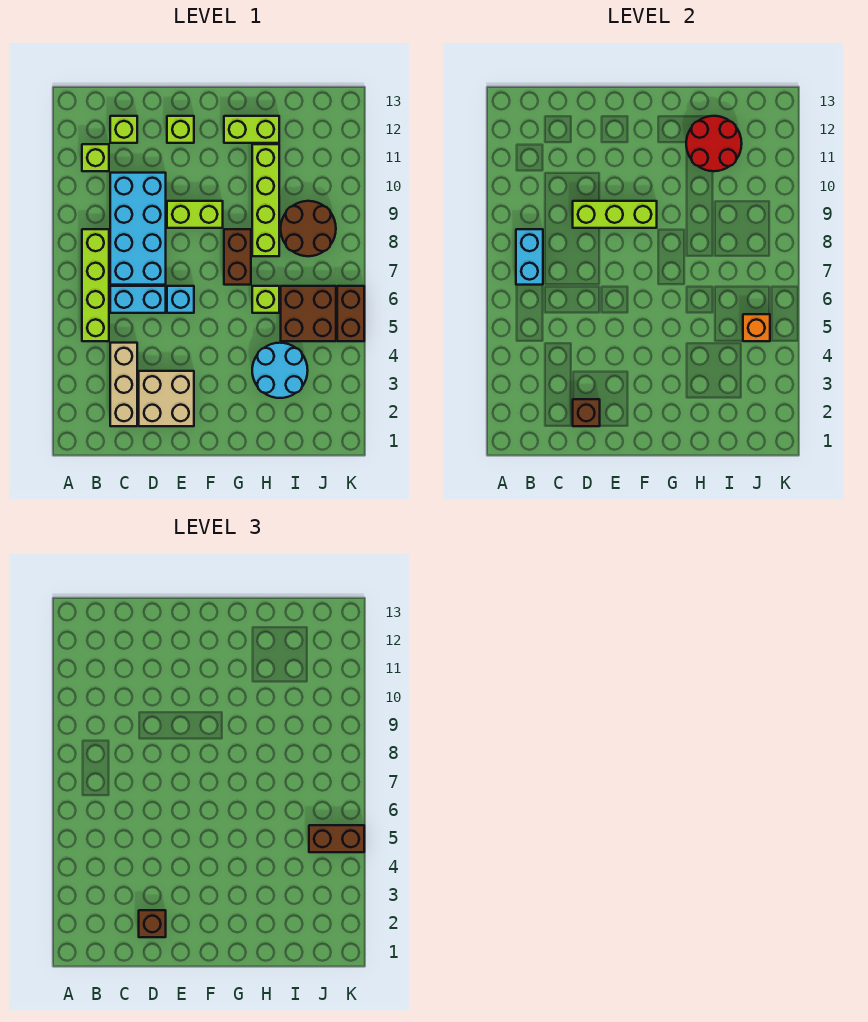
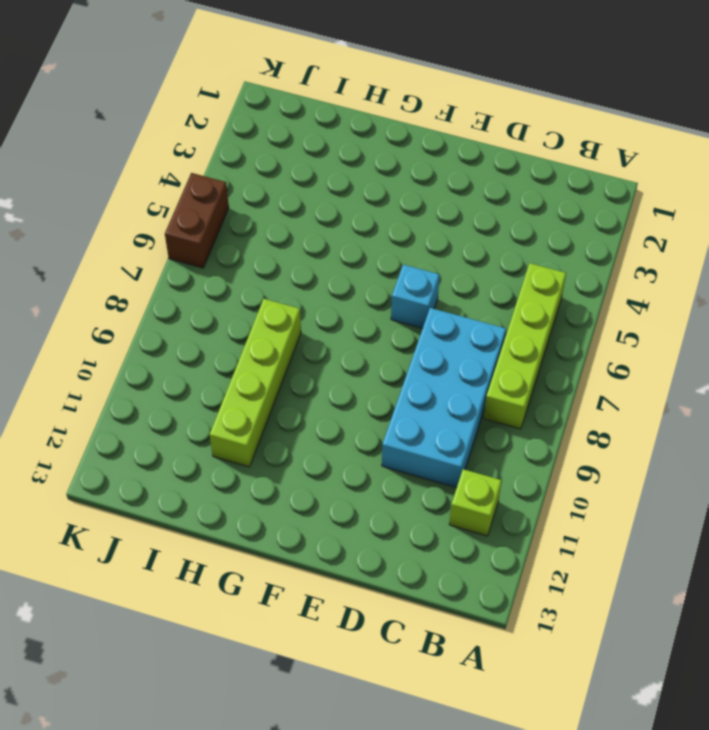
none -> tan 1x3 brick [110,343,137,426]
none -> cyan 1x2 brick [110,286,166,313]
none -> lime 1x1 brick [110,116,137,143]

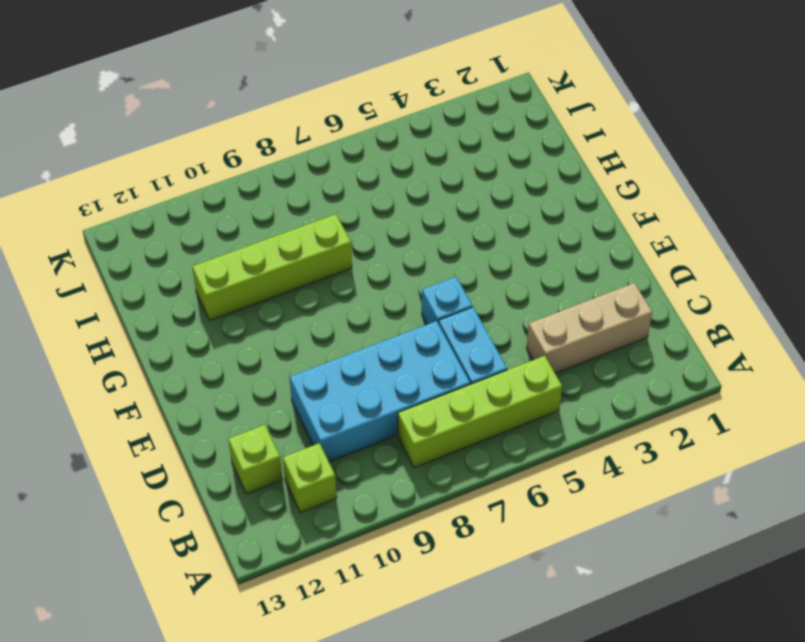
none -> tan 2x2 brick [139,371,194,426]
none -> lime 1x2 brick [167,201,223,228]
none -> lime 1x1 brick [167,116,194,143]

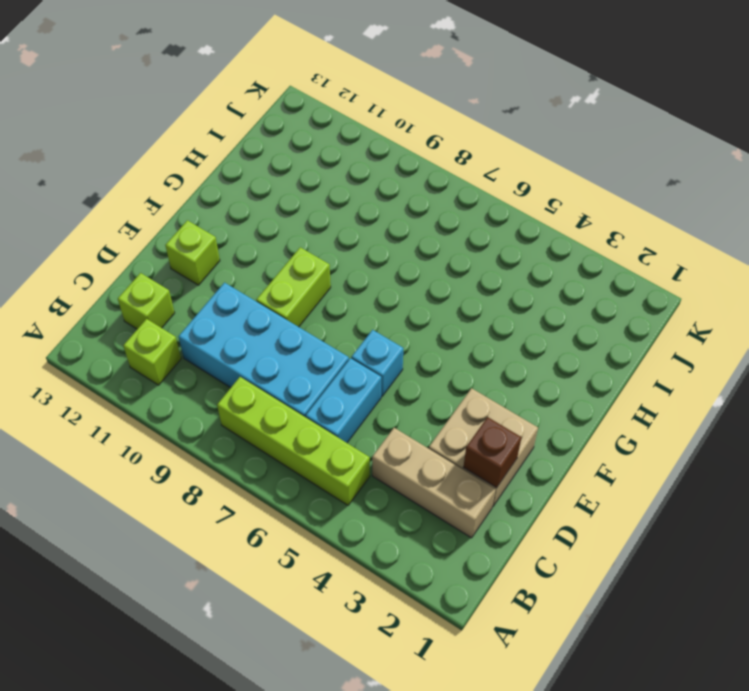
none -> brown 1x2 brick [224,229,251,285]
none -> lime 1x2 brick [224,116,279,143]
none -> cyan 2x2 round brick [252,343,308,398]

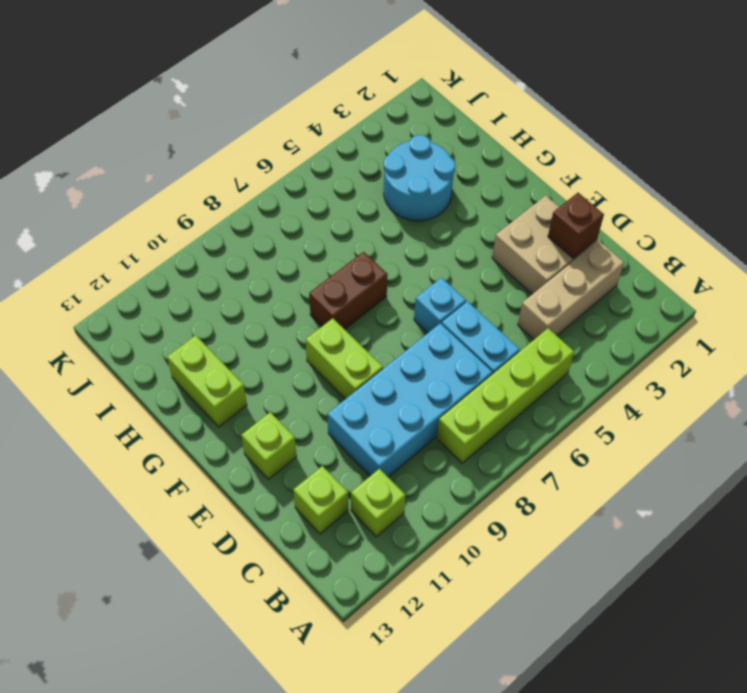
none -> lime 1x1 brick [252,286,279,313]
none -> lime 1x4 brick [252,144,279,256]
none -> brown 2x2 brick [281,286,336,341]

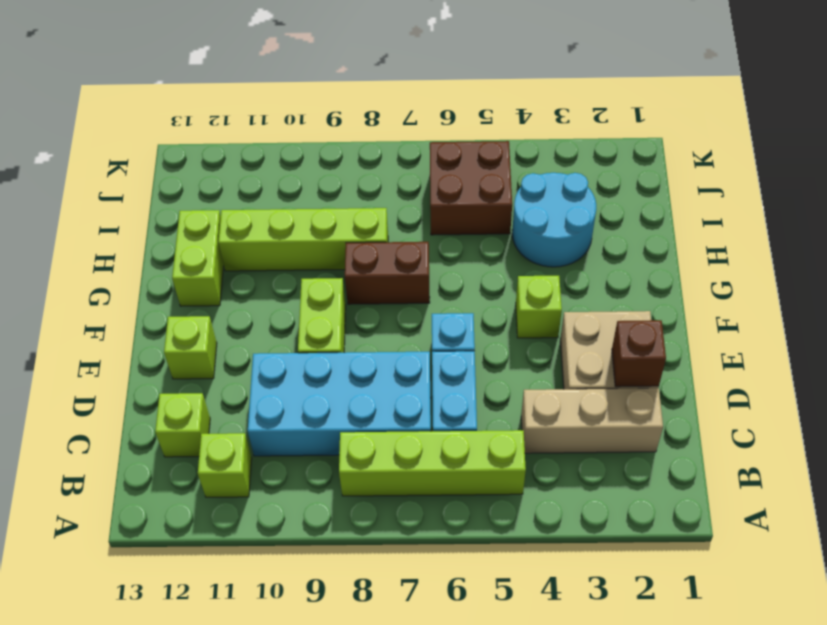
lime 1x1 brick [516,276,562,338] -> lime 1x1 brick moved to [252,286,279,313]
none -> brown 2x2 round brick [281,201,336,256]
none -> brown 1x2 brick [337,286,364,341]
none -> cyan 1x2 brick [516,229,543,285]

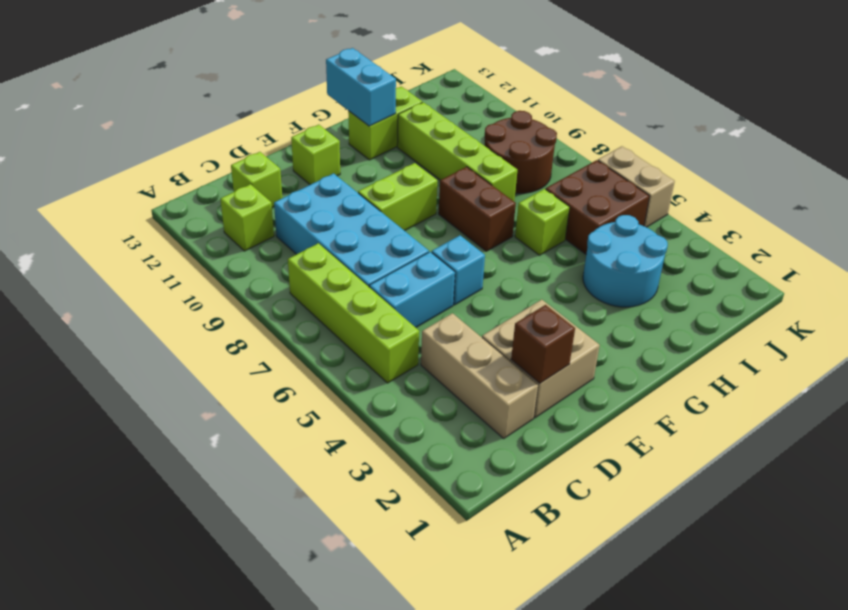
cyan 1x2 brick [326,48,396,126] -> cyan 1x2 brick moved to [516,229,543,285]
tan 1x2 brick [598,146,675,227] -> brown 1x2 brick [337,286,364,341]
none -> lime 1x3 brick [573,201,657,228]
none -> red 2x2 round brick [686,116,742,171]
none -> orange 1x1 brick [743,314,770,341]

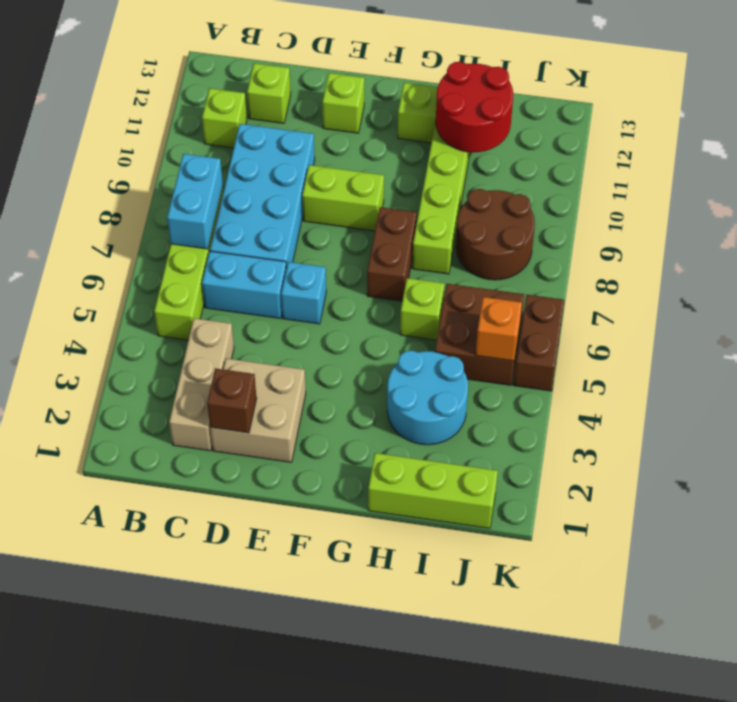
lime 1x3 brick [368,453,498,528] -> lime 1x3 brick moved to [573,201,657,228]
none -> brown 1x1 brick [139,910,166,937]
none -> brown 1x2 brick [309,825,364,852]

